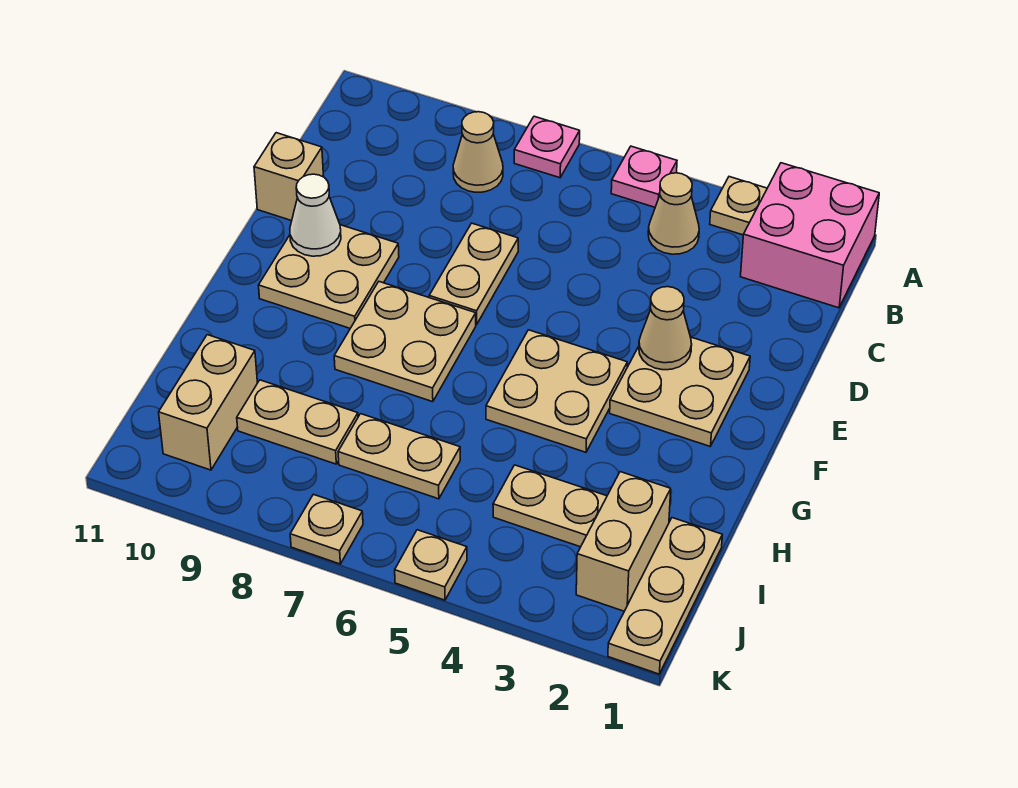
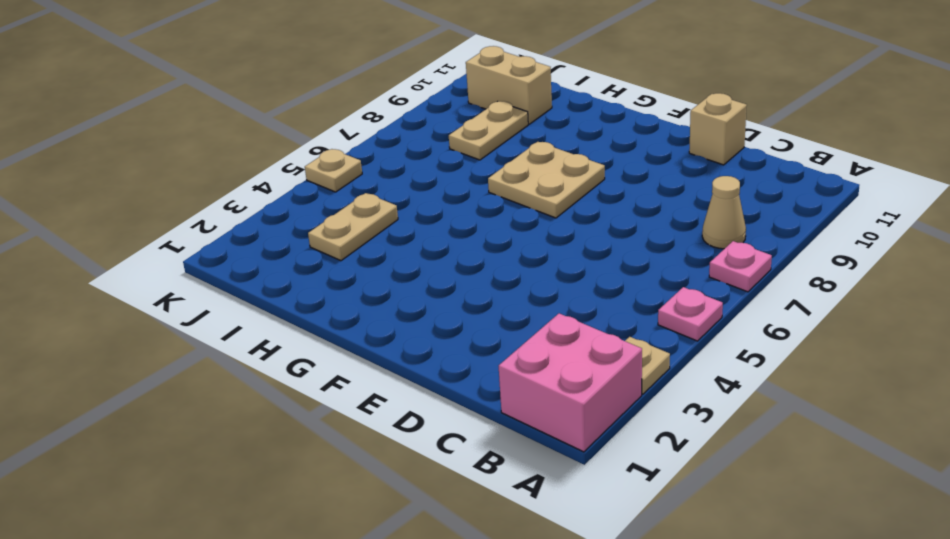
none -> tan 1x1 cone [648,173,699,254]
none -> tan 1x2 plate [429,223,518,324]
none -> tan 2x2 plate [610,337,750,446]

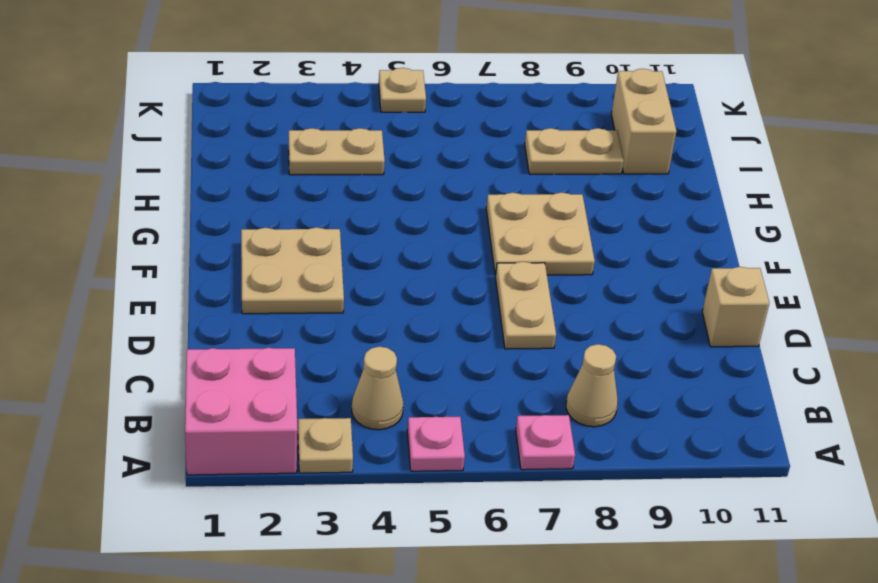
none -> tan 2x2 plate [259,225,399,328]
none -> tan 2x2 plate [486,330,627,452]
none -> tan 1x3 plate [608,518,722,674]

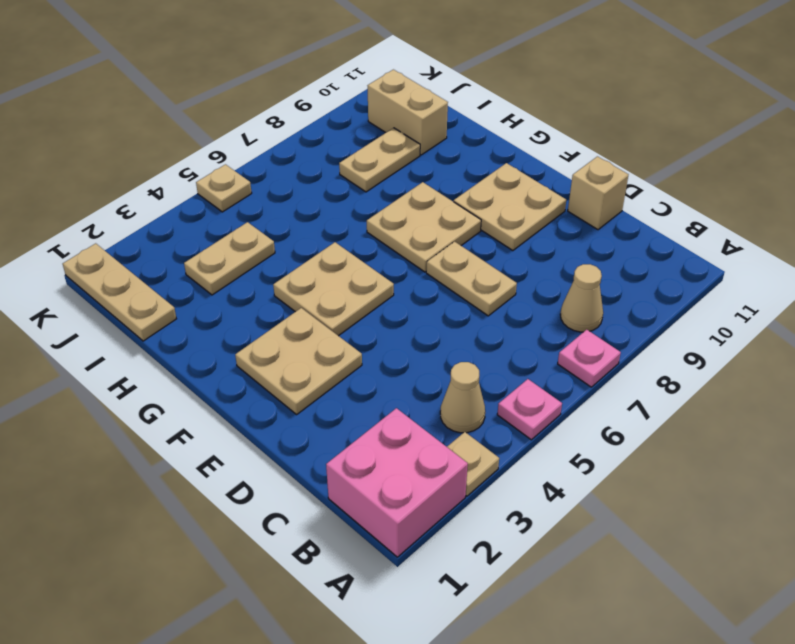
none -> tan 1x2 brick [576,472,671,611]
none -> tan 1x2 plate [338,414,460,499]
none -> tan 1x1 plate [290,494,363,564]

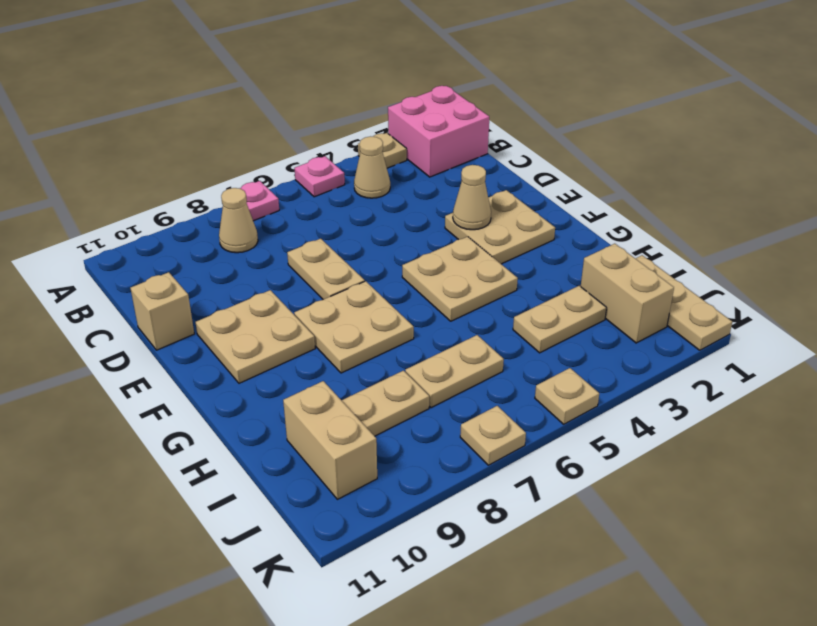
none -> white 1x1 cone [290,174,341,256]

